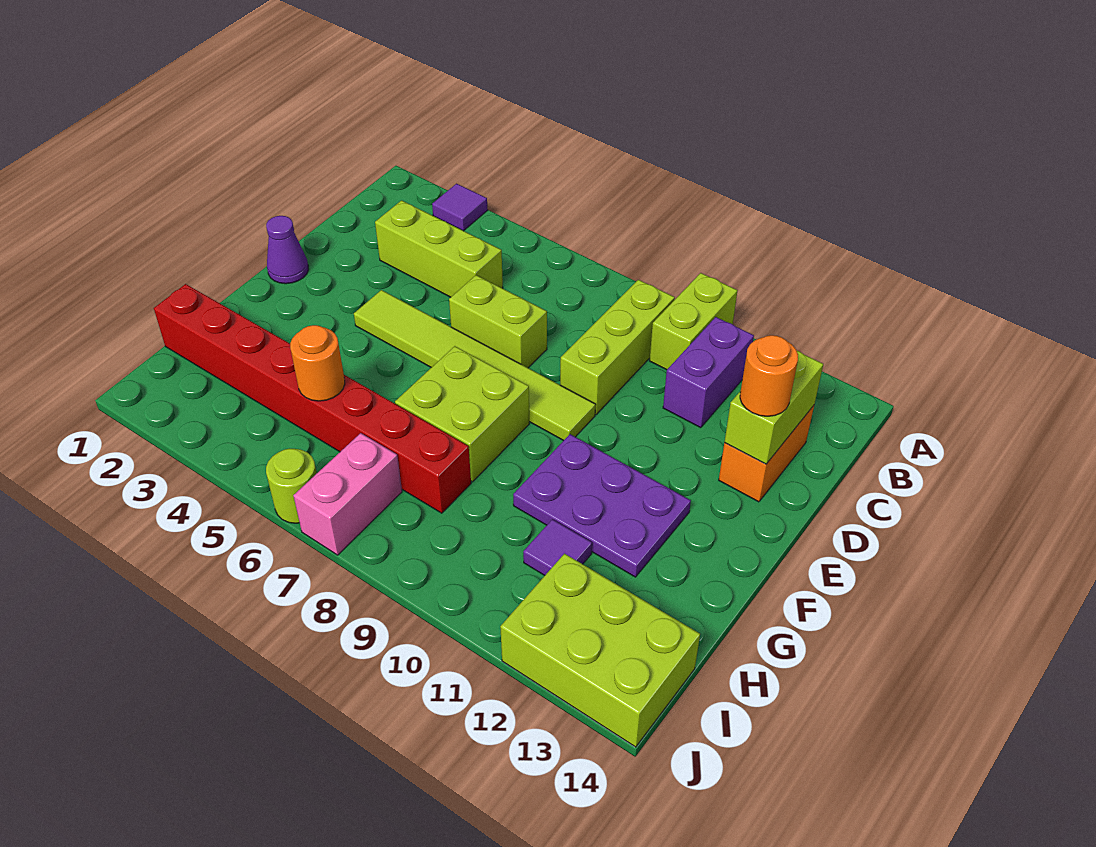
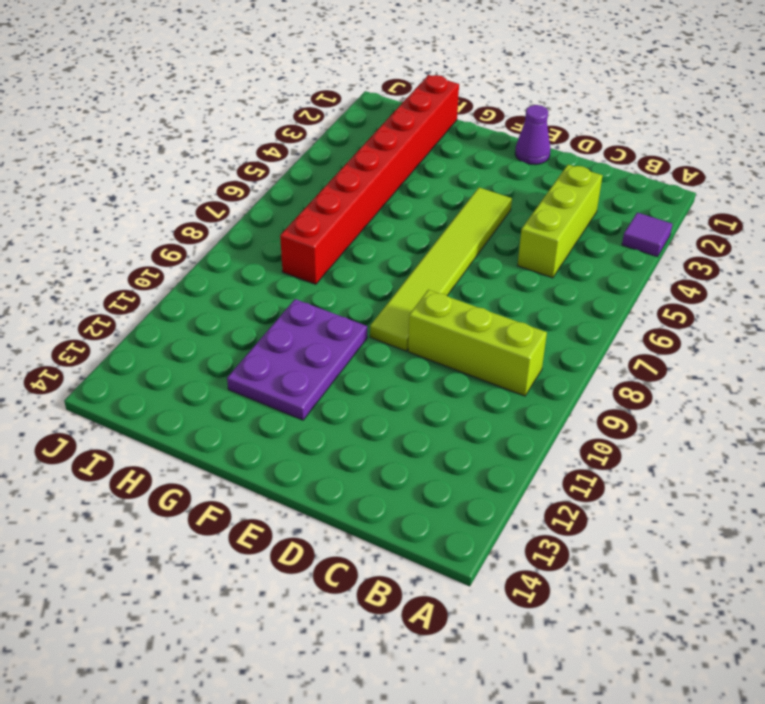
none -> lime 1x2 brick [650,273,738,370]
none -> purple 1x2 brick [663,317,754,428]
none -> orange 1x2 brick [719,406,814,502]

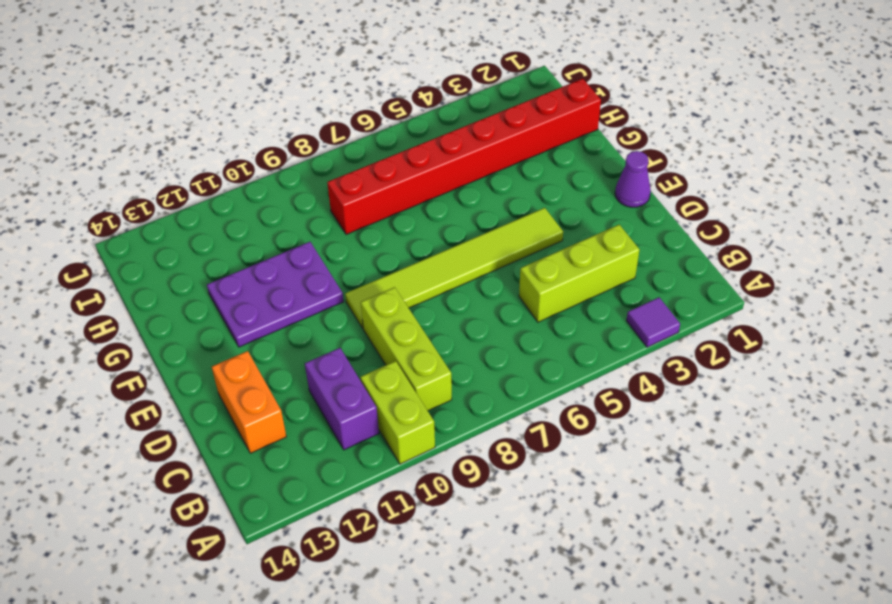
none -> lime 1x2 brick [449,275,547,368]
none -> lime 2x2 brick [395,346,529,482]
none -> purple 1x1 tile [523,519,592,575]

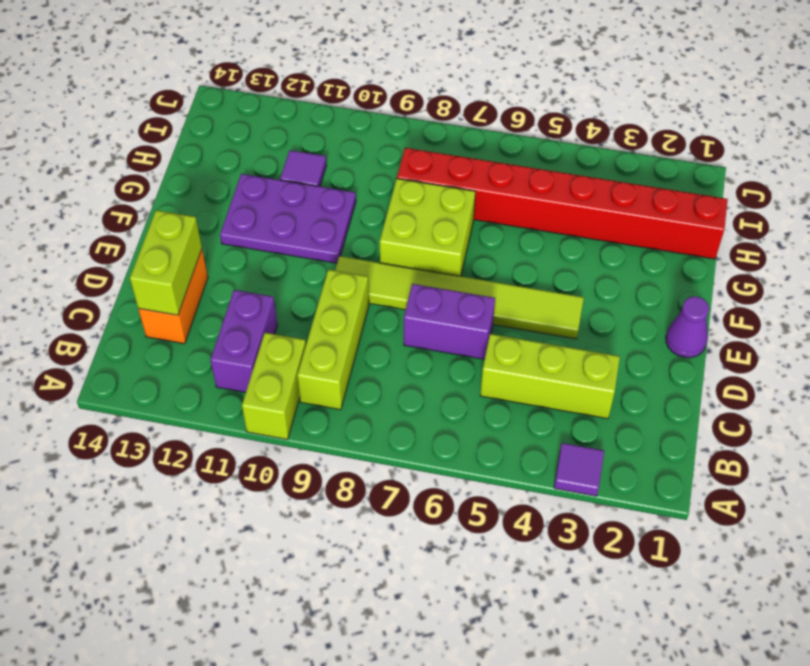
purple 1x2 brick [404,284,495,359] -> lime 1x2 brick [449,275,547,368]
none -> pink 1x2 brick [293,433,402,555]
none -> lime 2x3 brick [500,554,700,747]
none -> lime 1x1 round brick [266,449,317,523]

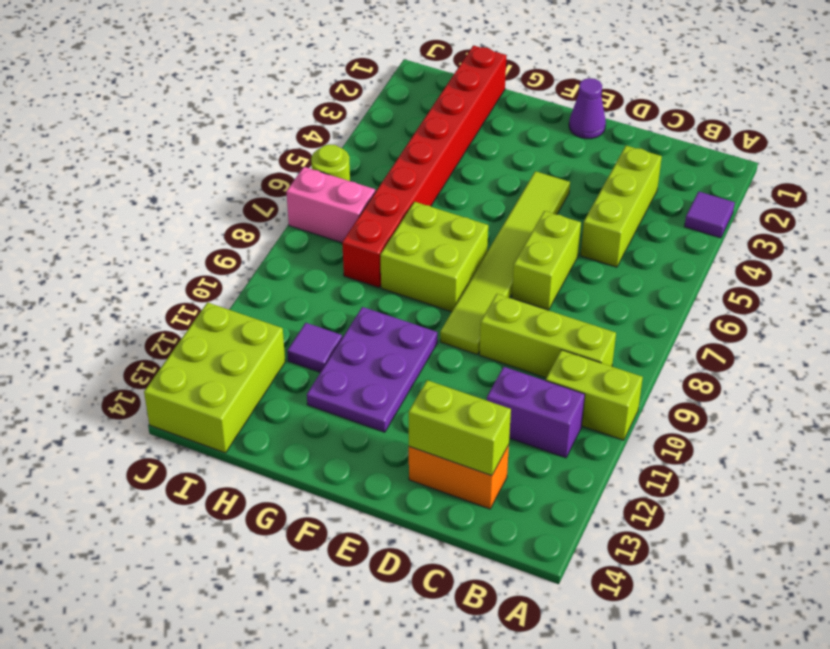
none -> orange 1x1 round brick [290,325,345,401]
none -> orange 1x1 round brick [740,335,798,416]

